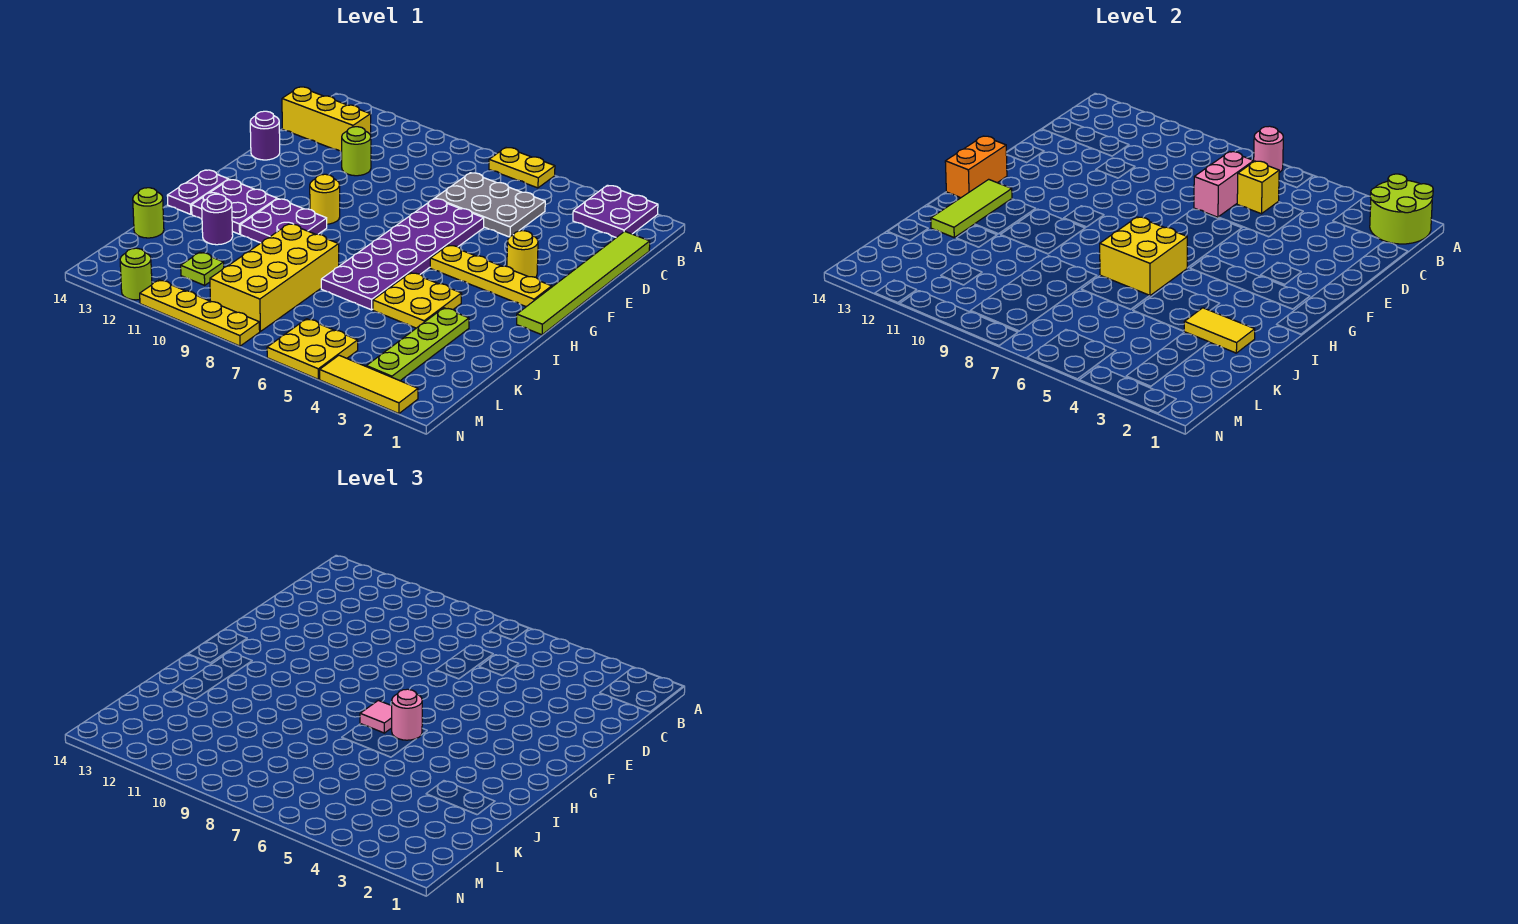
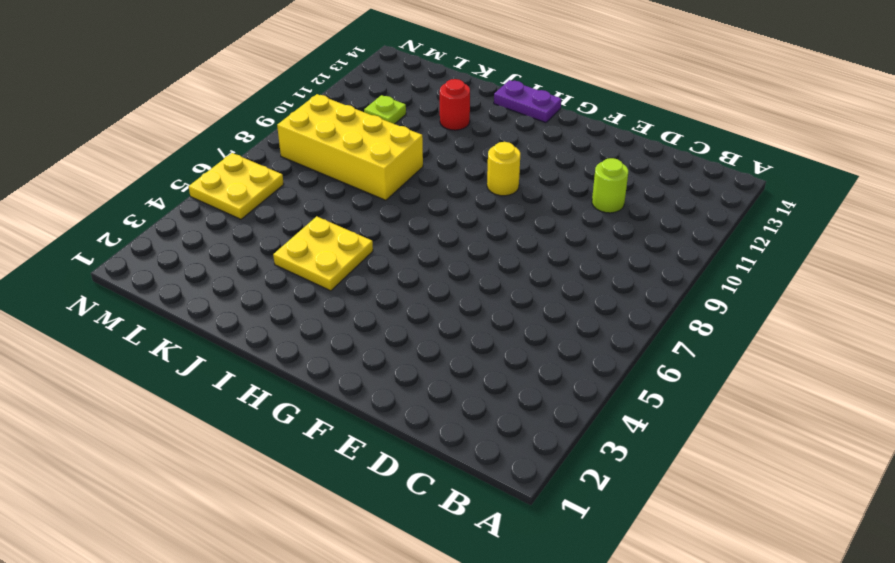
red 1x1 round brick [440,79,470,130] -> purple 1x1 round brick [202,194,233,245]
none -> purple 2x2 plate [573,185,658,238]
none -> yellow 1x2 plate [489,148,555,188]
none -> lime 1x6 tile [517,231,650,335]
none -> grey 2x3 plate [435,173,545,237]

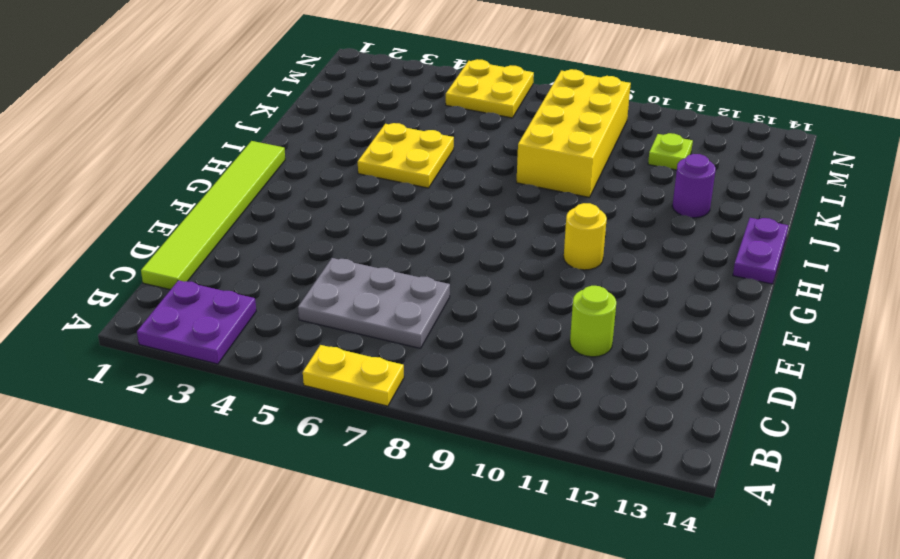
none -> yellow 1x3 brick [282,87,371,152]
none -> purple 2x6 plate [321,199,484,310]
none -> purple 1x1 round brick [250,111,280,160]
none -> yellow 1x1 round brick [507,231,538,277]

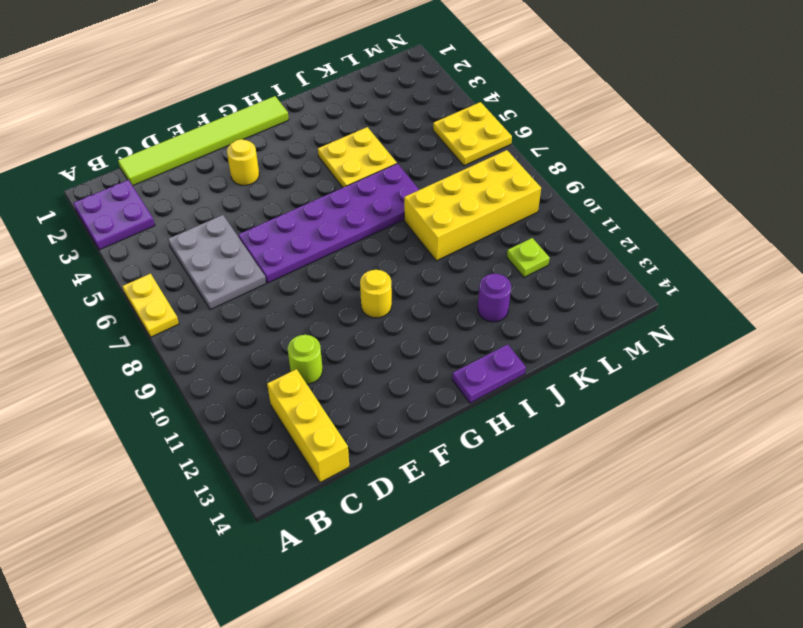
none -> purple 1x1 round brick [250,111,280,160]
none -> yellow 1x4 plate [430,245,552,307]
none -> purple 2x2 plate [241,199,327,243]
none -> purple 2x2 plate [192,179,277,234]

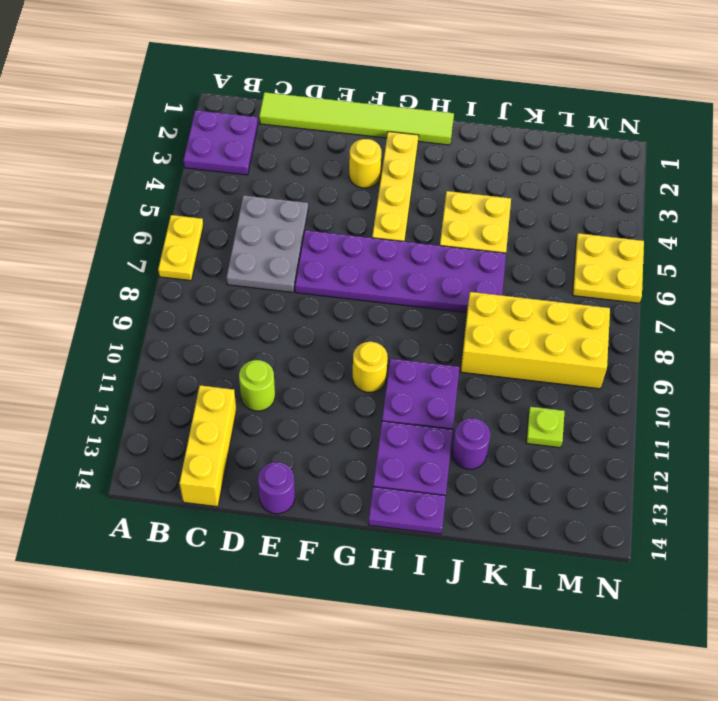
none -> lime 1x4 plate [366,308,469,381]
none -> lime 1x1 round brick [133,188,164,238]
none -> yellow 1x3 tile [320,355,418,414]
none -> yellow 1x4 plate [140,280,260,346]

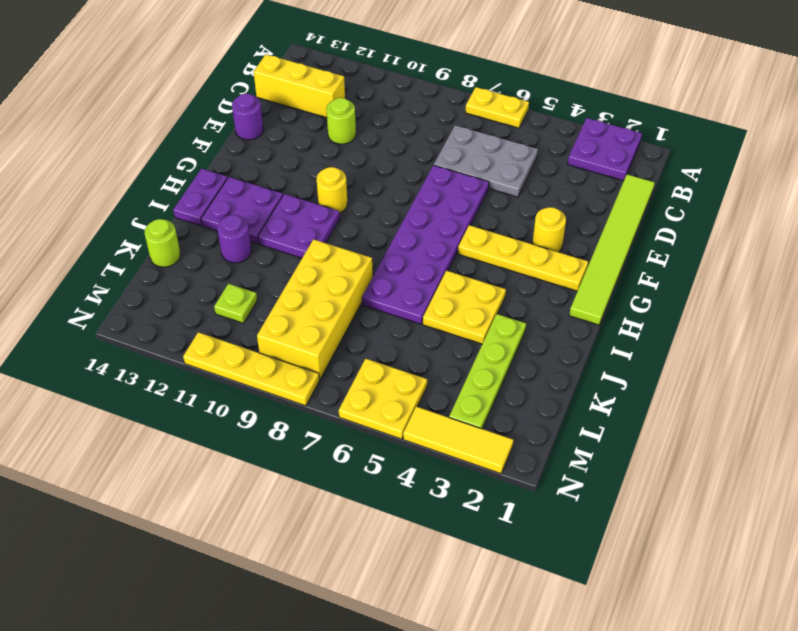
none -> lime 1x1 round brick [120,248,152,300]
none -> lime 2x2 round brick [1370,174,1433,244]
none -> pink 1x1 round brick [1254,126,1283,172]
none -> yellow 1x1 brick [1237,161,1279,214]

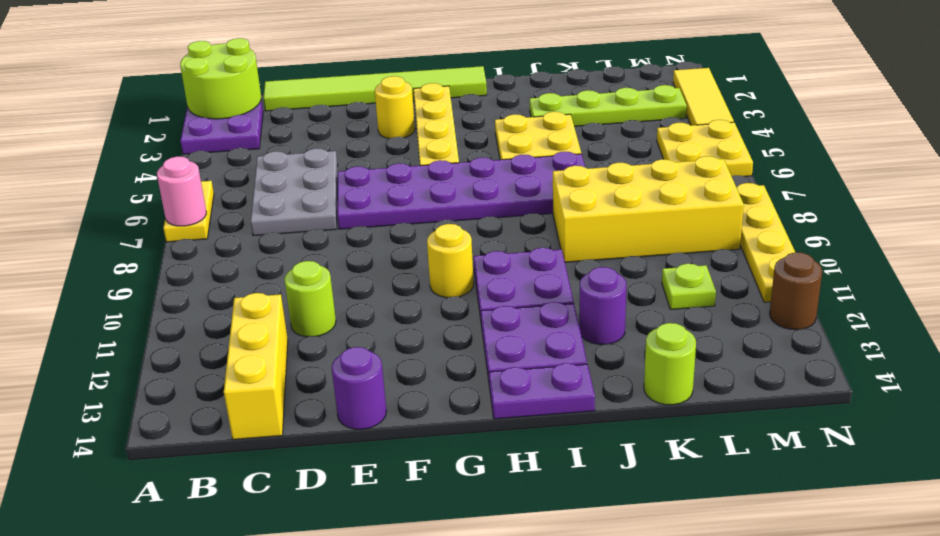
brown 1x1 round brick [770,252,822,330] -> lime 1x1 round brick [120,248,152,300]
none -> yellow 1x1 brick [1237,161,1279,214]
none -> pink 1x2 brick [1194,152,1254,217]
none -> orange 1x2 brick [945,136,1007,198]
none -> yellow 2x2 brick [1100,217,1187,296]

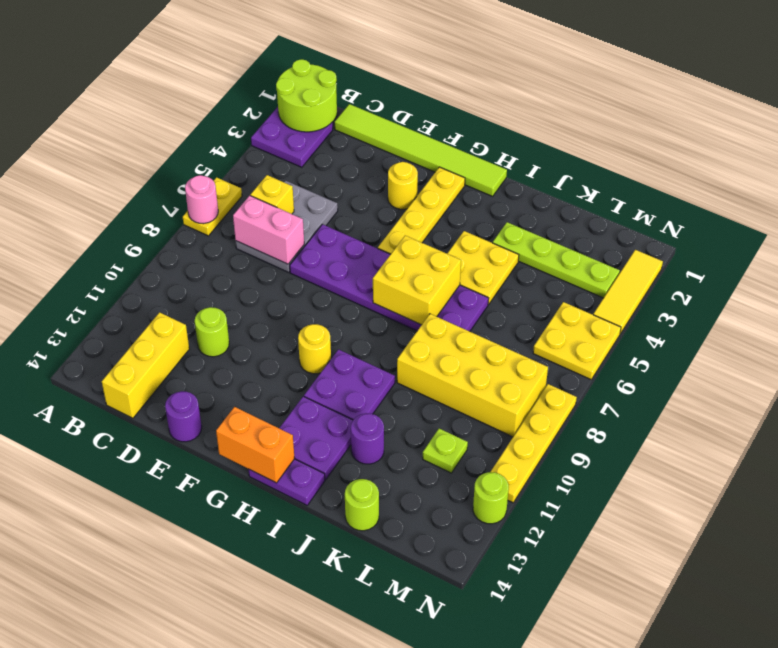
none -> lime 1x3 tile [931,179,1012,237]
none -> yellow 1x2 tile [1184,308,1255,353]
none -> pink 1x1 round brick [392,689,422,740]
none -> pink 1x1 tile [360,700,392,733]

